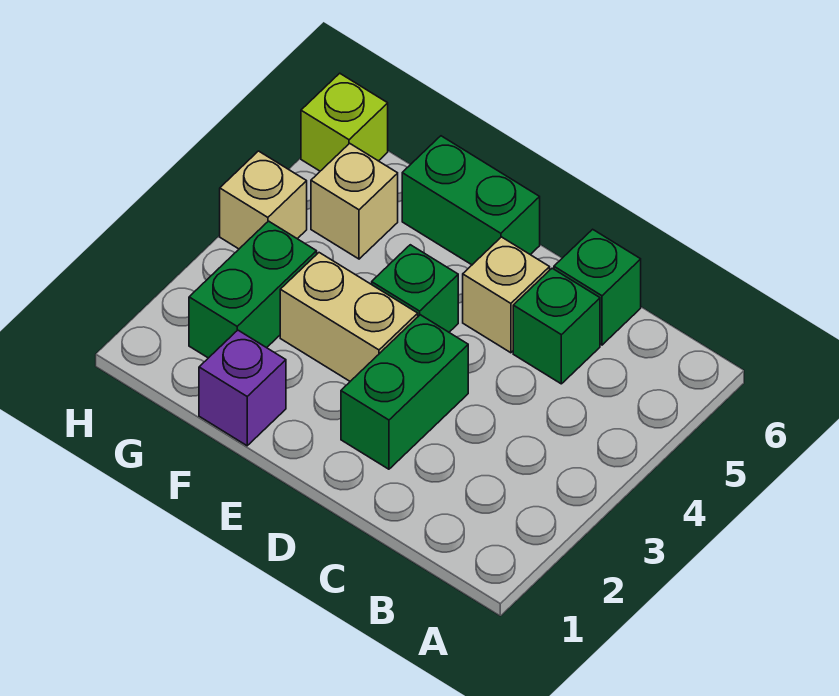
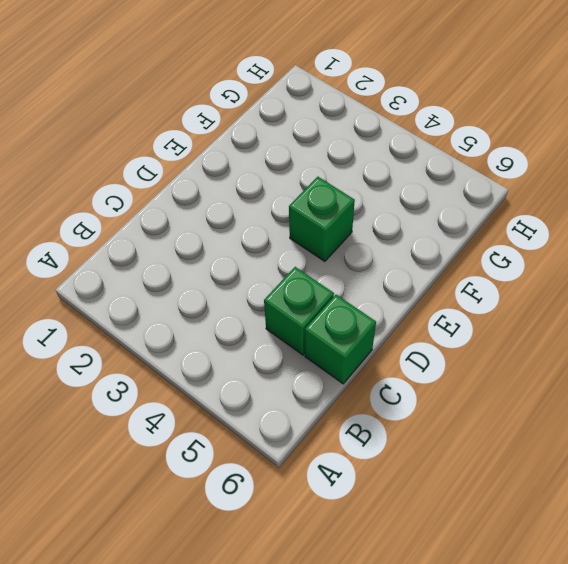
none -> green 1x2 brick [341,315,468,469]
none -> tan 1x1 brick [463,237,550,353]
none -> tan 1x2 brick [280,253,418,381]

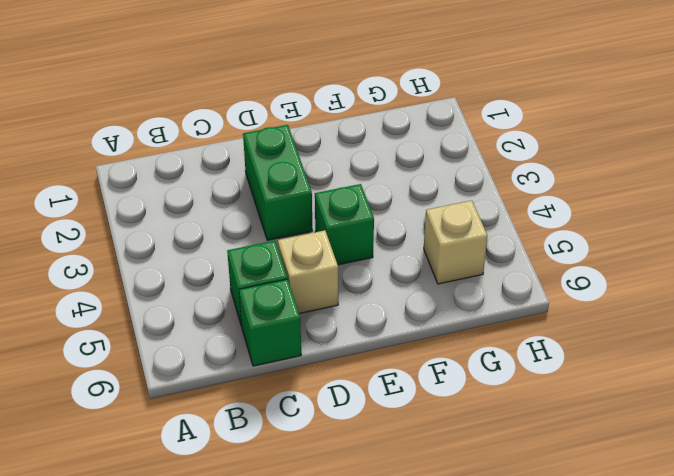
none -> tan 1x2 brick [280,253,418,381]
none -> green 1x2 brick [402,136,540,265]
none -> purple 1x1 brick [199,330,286,446]

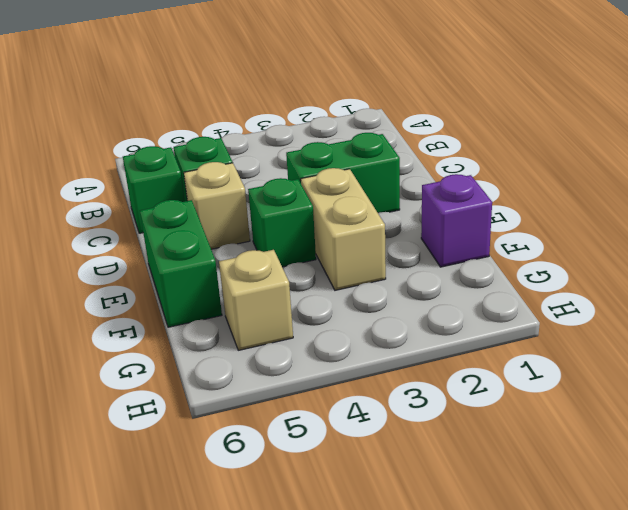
none -> green 1x2 brick [189,221,317,358]
none -> tan 1x1 brick [220,151,307,249]
none -> lime 1x1 brick [301,73,388,171]

